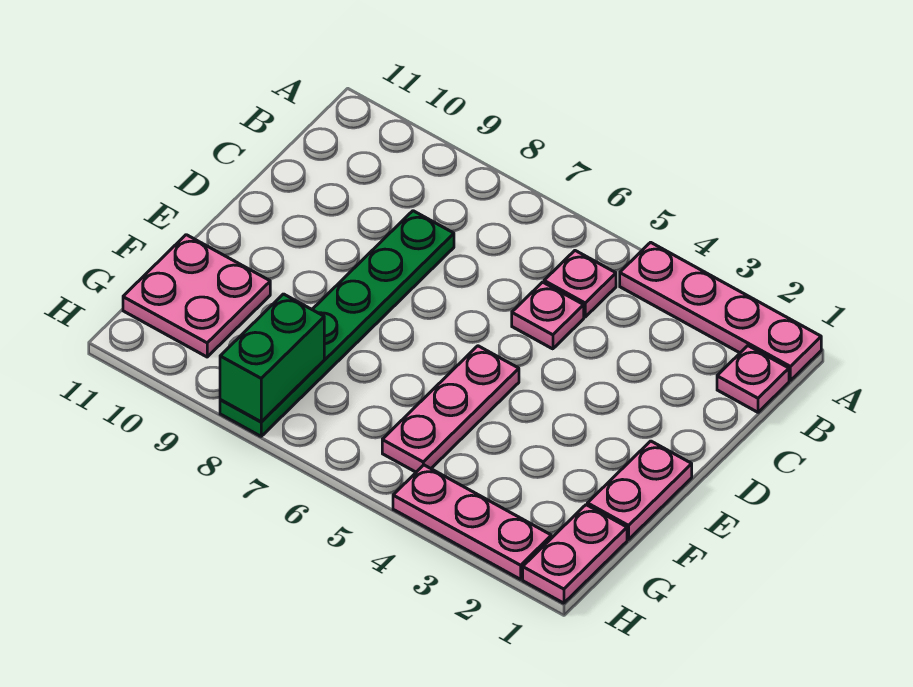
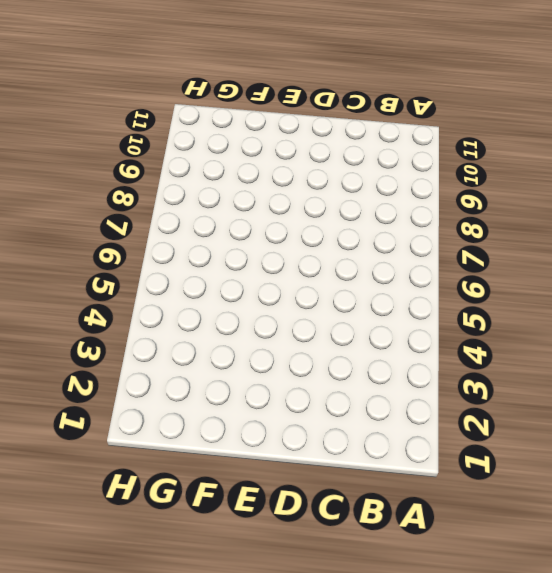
none -> pink 1x4 plate [620,242,821,380]
none -> pink 1x1 plate [717,346,789,412]

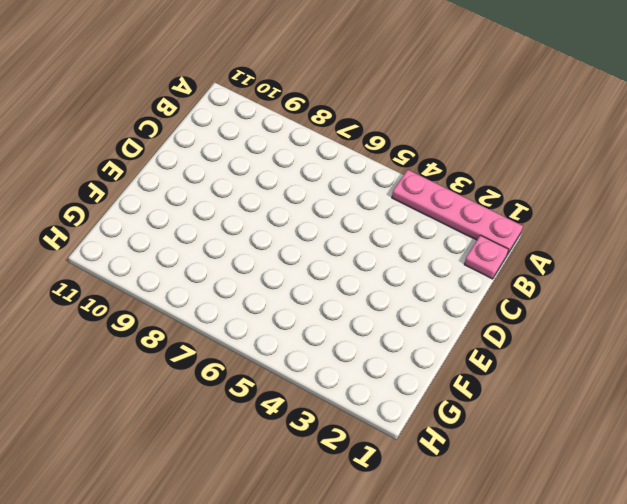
none -> pink 1x1 plate [544,251,616,317]
none -> pink 1x1 plate [512,282,584,349]

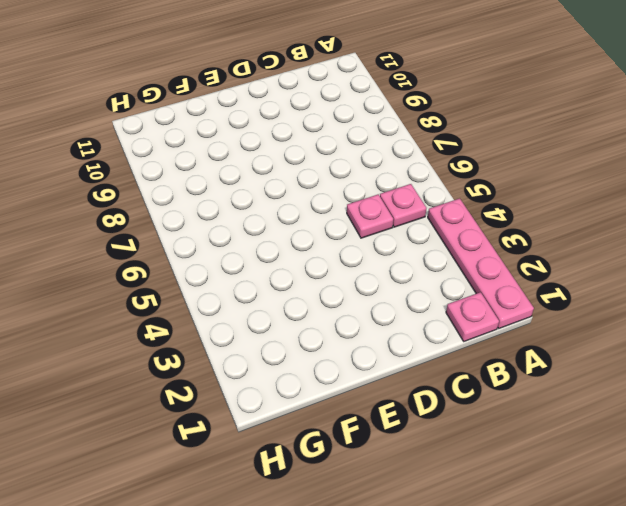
none -> green 1x6 plate [220,211,454,436]
none -> pink 1x2 plate [587,441,692,540]

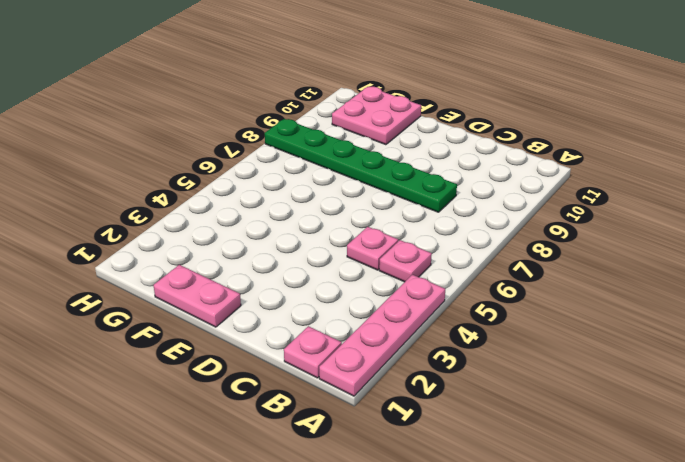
none -> pink 1x3 plate [382,346,519,472]
none -> pink 1x2 plate [523,505,627,603]

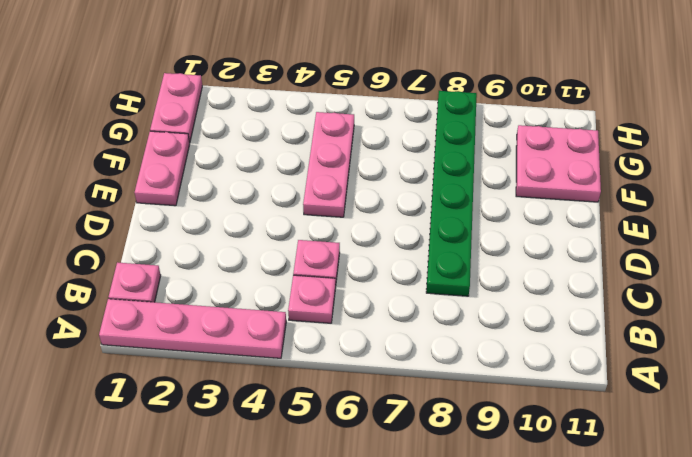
none -> pink 1x3 plate [393,465,551,579]
none -> green 1x2 brick [220,294,324,422]

